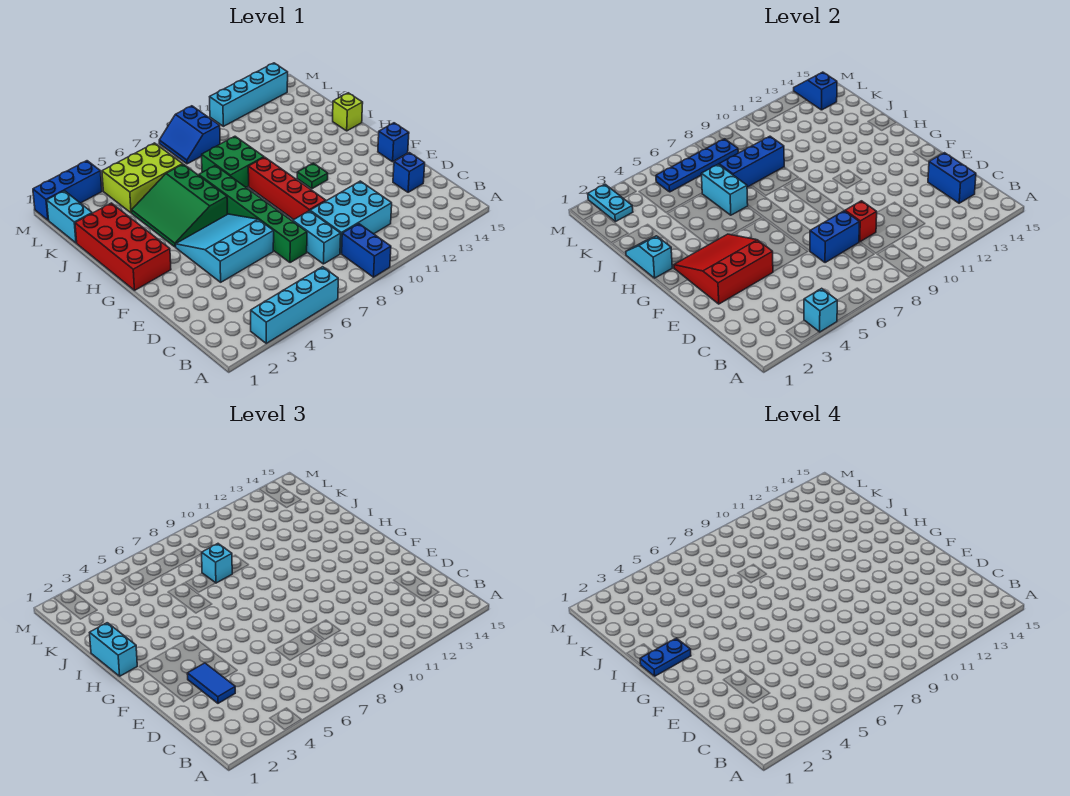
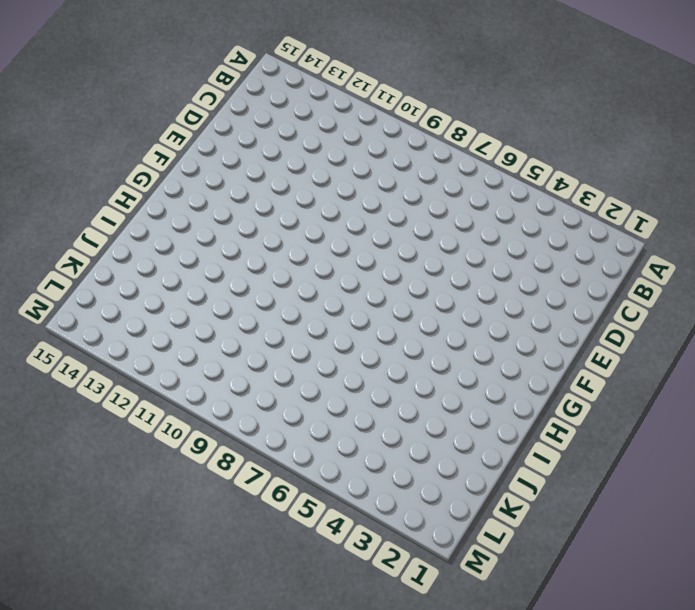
none -> cyan 1x4 brick [251,267,338,343]
none -> blue 1x2 brick [342,224,391,277]
none -> cyan 1x2 brick [293,211,341,264]
none -> cyan 2x3 brick [310,181,392,253]

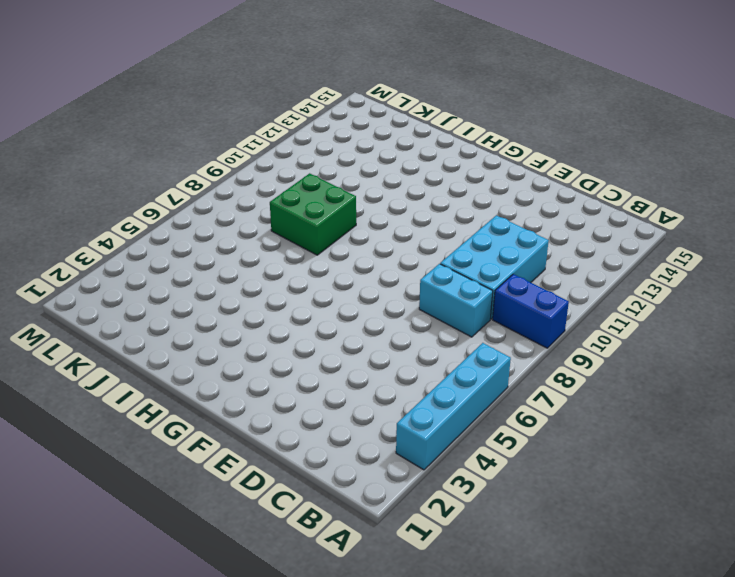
none -> green 1x6 brick [199,165,307,263]
none -> blue 1x1 brick [393,153,425,192]
none -> cyan 3x3 slope [176,214,274,282]
none -> red 1x4 brick [248,157,326,220]

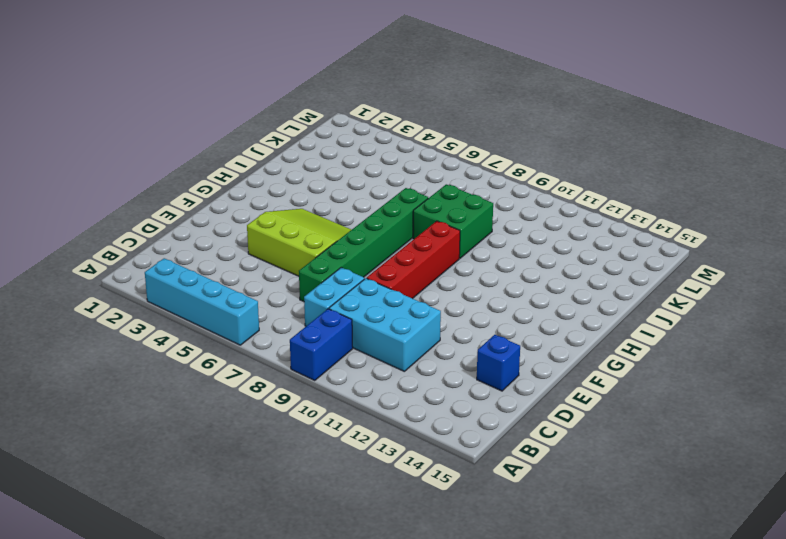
lime 3x3 slope [247,209,351,276] -> cyan 3x3 slope [176,214,274,282]
none -> blue 1x1 brick [378,123,409,162]
none -> red 2x4 brick [75,203,171,290]
none -> green 1x1 plate [297,163,328,189]
none -> green 3x3 slope [132,164,227,247]

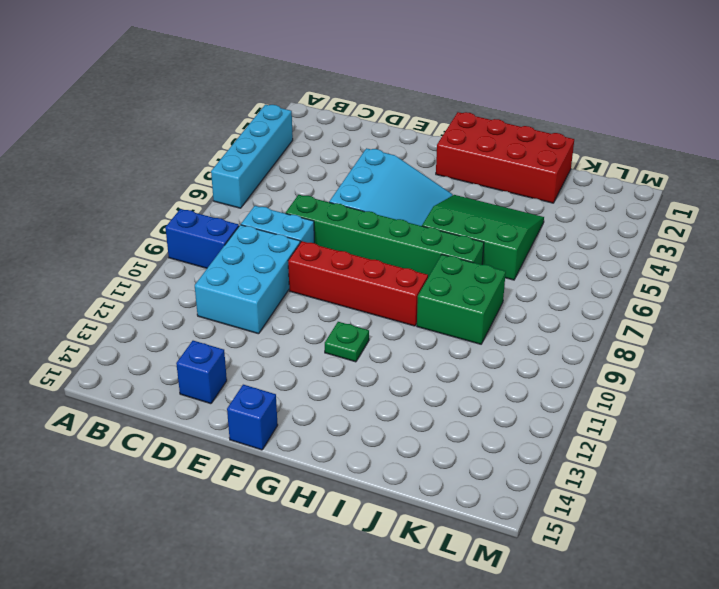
none -> lime 1x1 brick [333,93,363,131]
none -> cyan 1x2 brick [47,191,92,243]
none -> lime 2x3 brick [102,143,183,213]
none -> blue 2x2 slope [159,106,220,164]

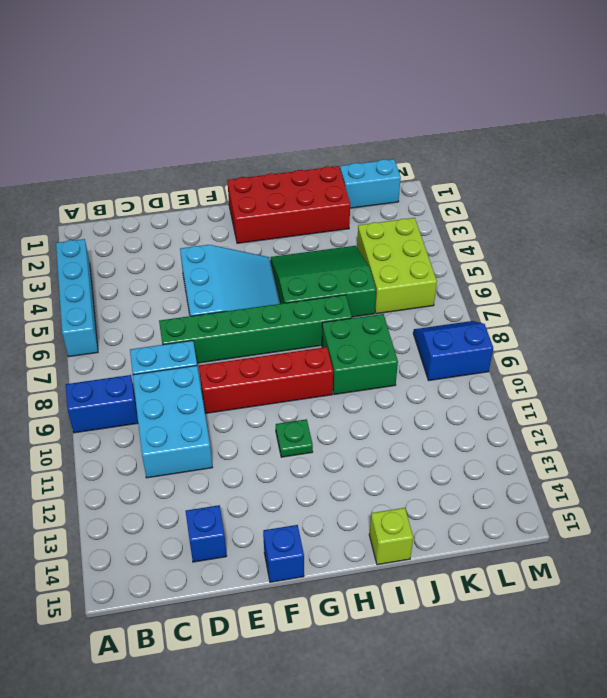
none -> blue 1x3 brick [33,161,102,220]
none -> cyan 1x4 brick [210,63,288,126]
none -> cyan 1x1 brick [804,288,837,332]
none -> blue 1x2 brick [928,153,976,203]

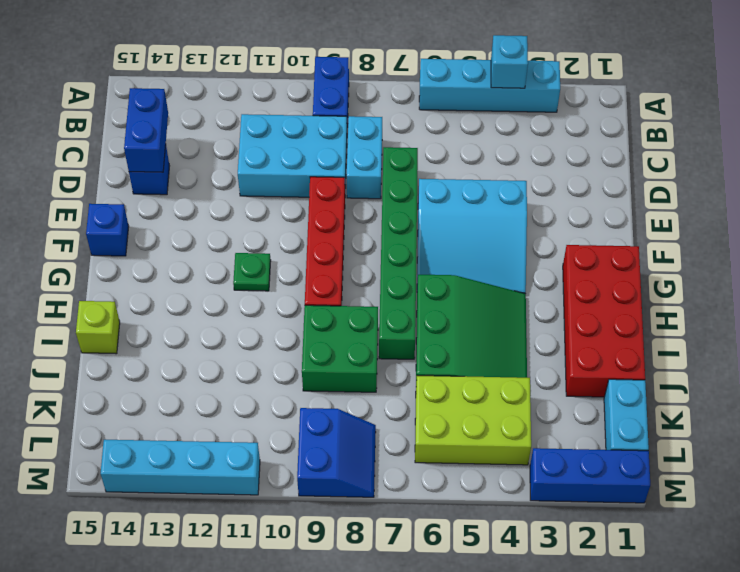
none -> blue 1x2 brick [810,211,859,263]
none -> red 1x1 brick [845,201,877,242]
none -> red 3x3 slope [674,234,773,304]
none -> cyan 1x2 slope [626,236,672,278]

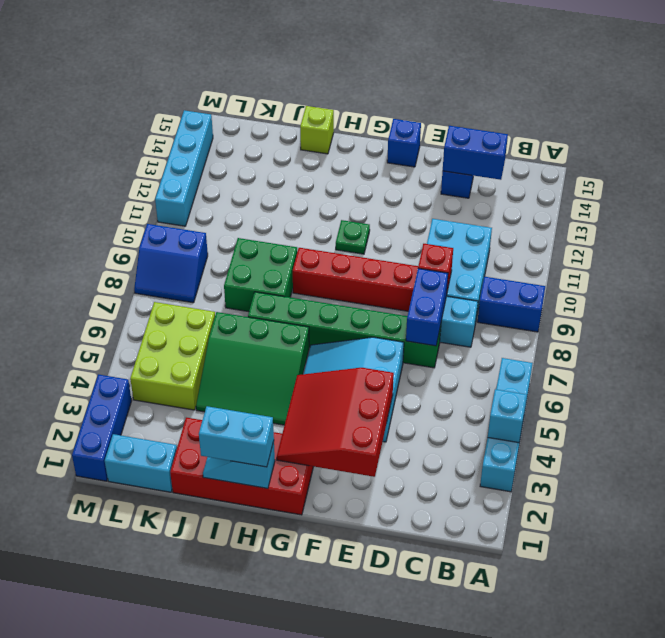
none -> cyan 1x2 brick [701,164,748,215]
none -> blue 1x3 brick [719,136,784,187]
none -> cyan 1x2 plate [588,184,633,222]
none -> blue 1x4 plate [656,139,738,192]

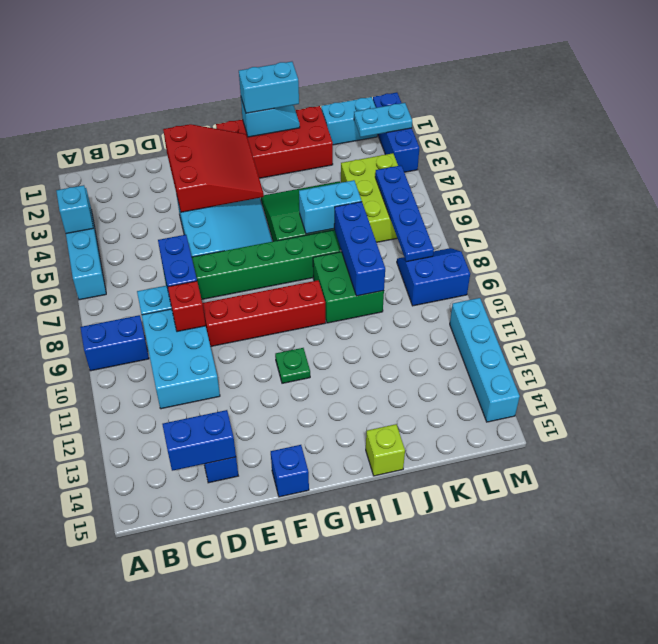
none -> blue 1x2 slope [794,72,837,110]
none -> blue 1x2 tile [187,663,235,703]
none -> cyan 1x1 brick [202,544,232,583]
none -> blue 1x2 plate [640,638,691,676]

